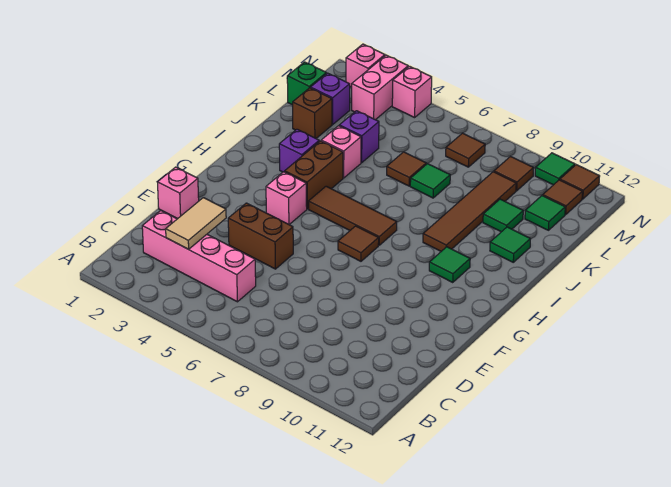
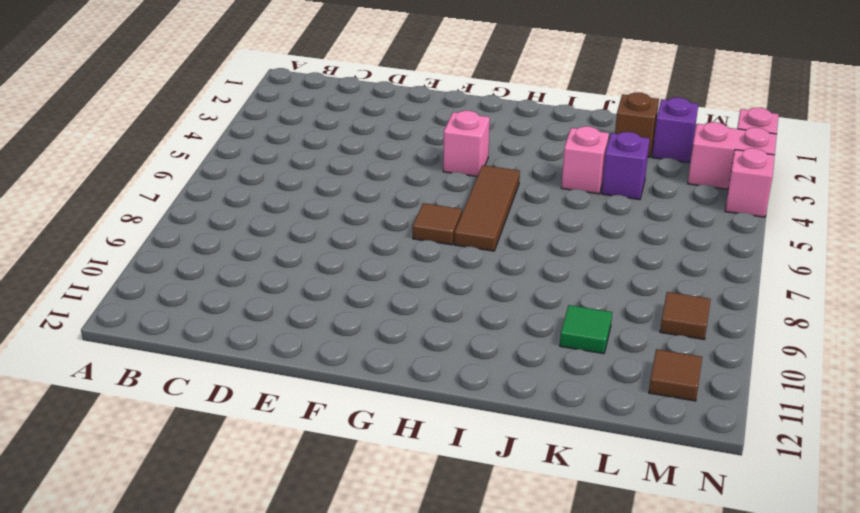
none -> pink 1x4 brick [142,211,256,302]
none -> pink 1x1 brick [158,167,199,219]
none -> brown 1x2 brick [228,203,293,269]

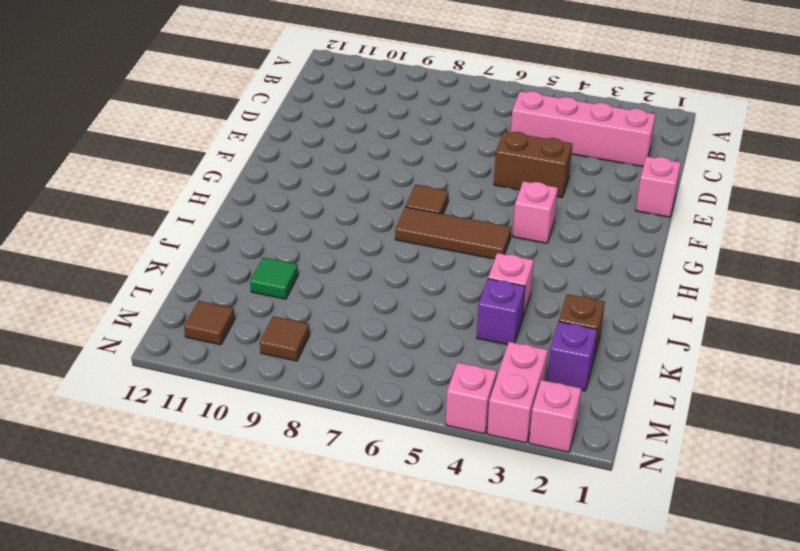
none -> brown 1x2 brick [285,141,343,209]
none -> green 1x1 tile [429,247,470,282]
none -> purple 1x1 brick [279,129,319,172]

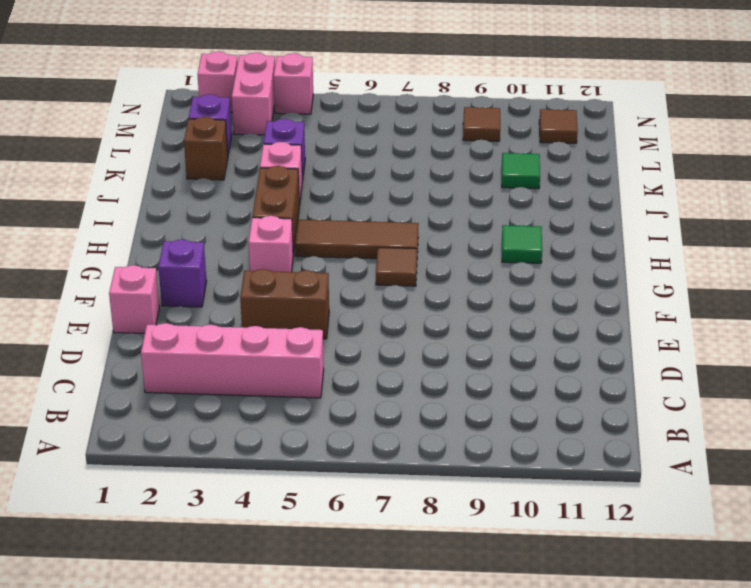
purple 1x1 brick [158,240,207,307] -> purple 1x1 brick moved to [279,129,319,172]
none -> brown 1x4 tile [423,172,516,251]
none -> green 1x1 tile [490,227,530,262]
none -> brown 1x1 tile [387,152,426,186]

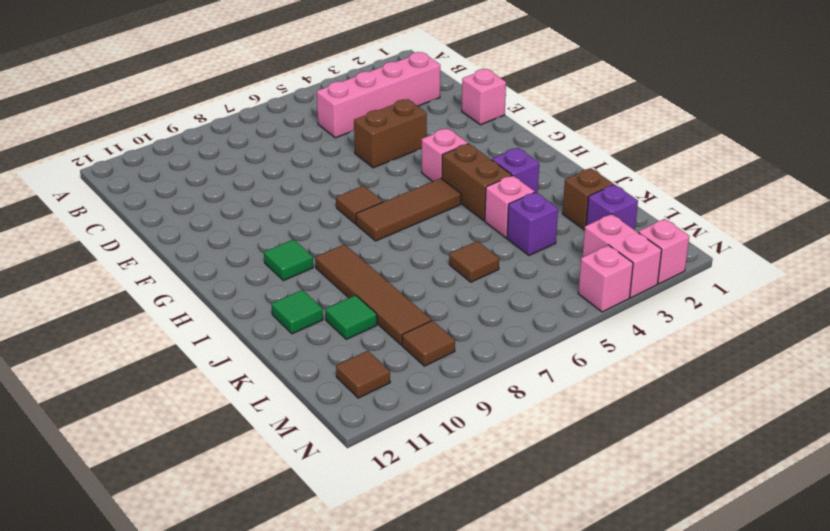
none -> green 1x1 tile [410,164,450,198]
none -> green 1x1 brick [287,62,326,105]
none -> green 1x1 tile [525,196,565,230]

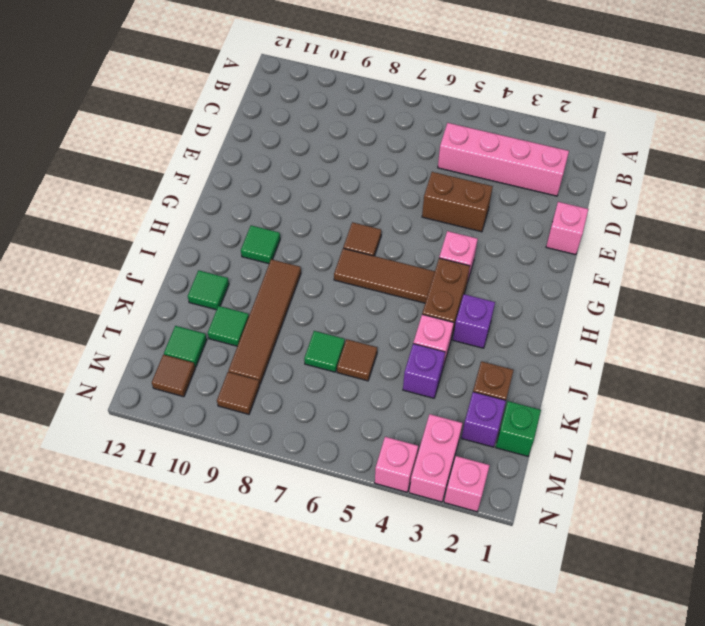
none -> brown 1x1 tile [446,133,485,167]
none -> green 1x1 tile [535,153,575,185]
none -> brown 1x1 tile [560,165,600,199]

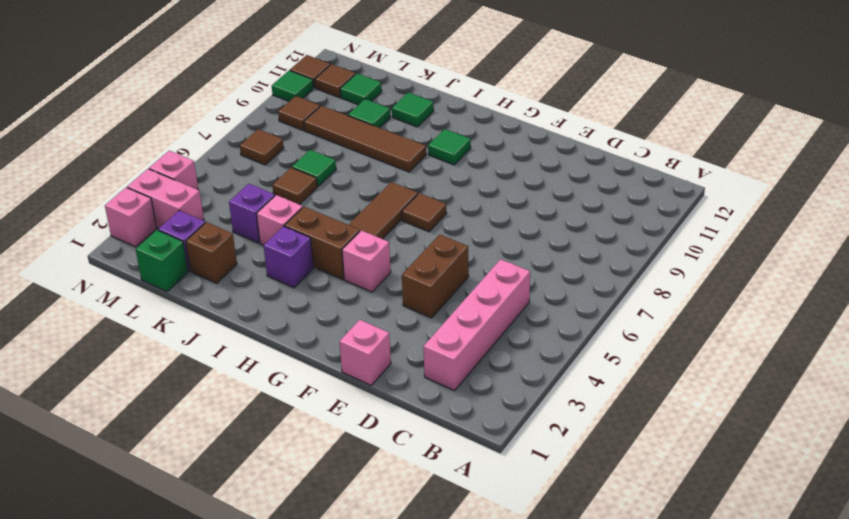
none -> tan 1x2 tile [166,198,226,249]

